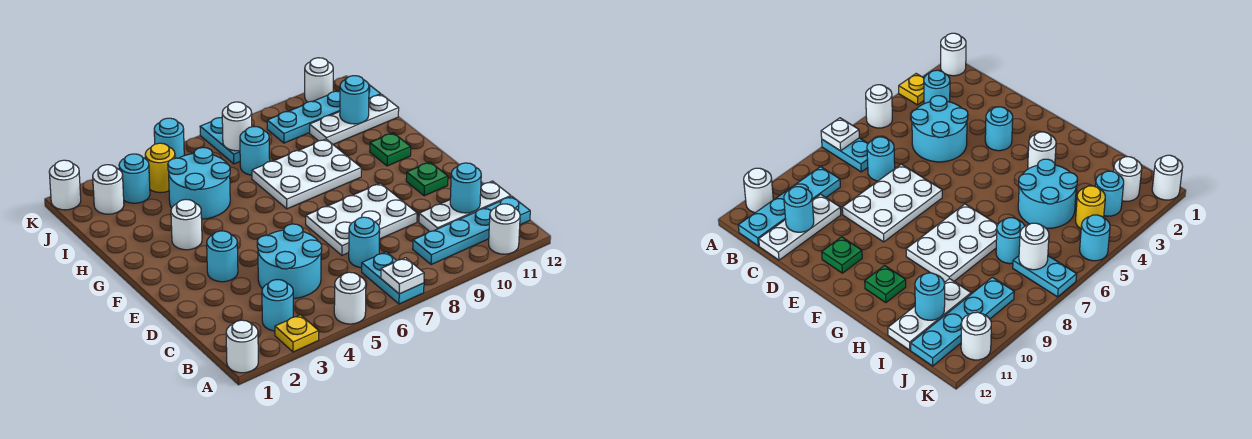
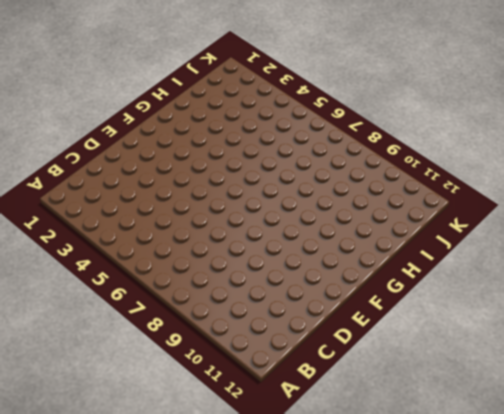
none -> white 1x1 round brick [226,320,258,373]
none -> yellow 1x1 plate [275,315,319,352]
none -> white 1x1 round brick [334,272,366,324]
none -> cyan 1x2 plate [362,252,424,304]

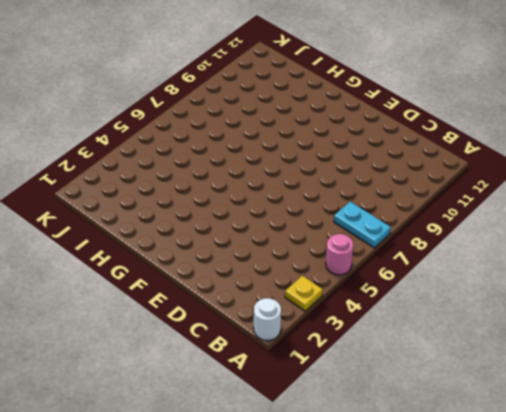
pink 1x1 round brick [326,234,353,275] -> white 1x1 round brick [334,272,366,324]
none -> white 1x1 round brick [489,204,520,254]
none -> cyan 1x1 round brick [262,280,293,331]
none -> cyan 1x4 plate [413,196,530,265]
none -> cyan 2x2 round brick [257,224,322,299]

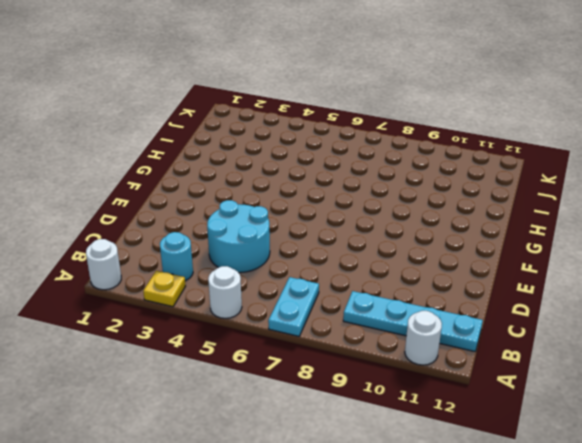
none -> cyan 1x1 round brick [349,217,380,268]
none -> white 1x3 plate [419,181,511,232]
none -> white 2x3 plate [306,183,417,255]
none -> cyan 1x1 round brick [207,231,238,282]

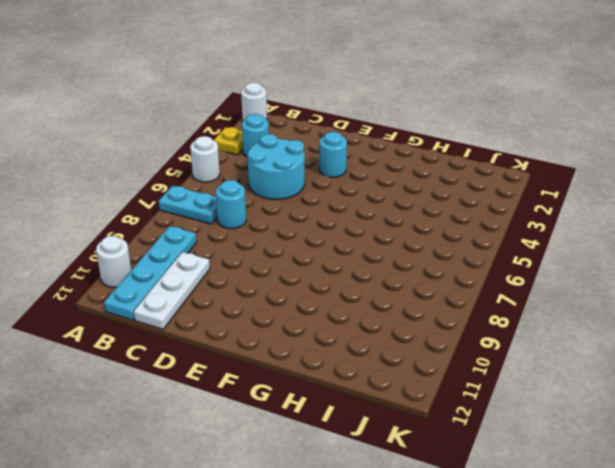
none -> white 2x3 plate [306,183,417,255]
none -> green 1x1 plate [406,162,448,196]
none -> white 1x1 round brick [171,199,202,250]
none -> white 2x3 plate [252,139,361,209]

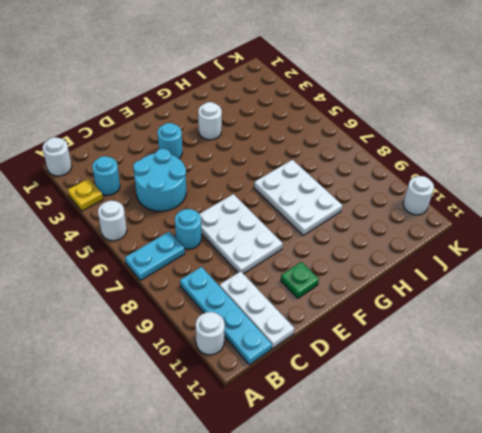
none -> green 1x1 plate [370,133,411,166]
none -> cyan 2x2 round brick [168,148,230,219]
none -> cyan 1x1 round brick [240,127,270,175]
none -> white 1x3 plate [310,94,399,144]

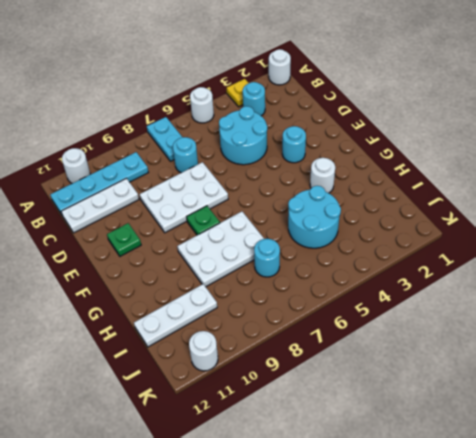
green 1x1 plate [187,206,220,235] -> green 1x1 plate moved to [370,133,411,166]
none -> white 1x1 round brick [93,165,124,214]
none -> cyan 1x1 round brick [119,154,150,203]
none -> yellow 1x1 round brick [145,143,175,193]
none -> cyan 1x2 plate [200,118,240,164]

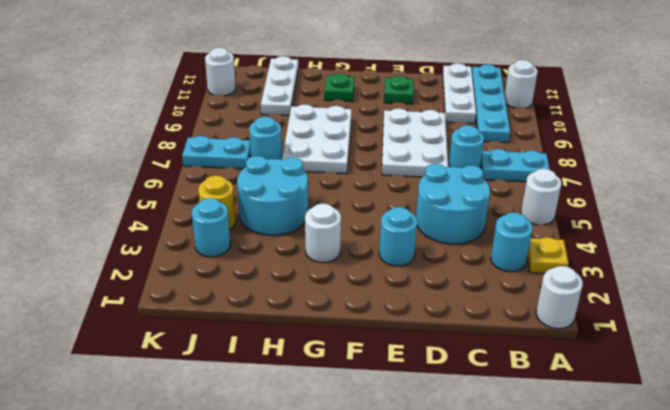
none -> white 1x1 round brick [93,165,124,214]
none -> cyan 1x4 plate [267,85,381,143]
none -> white 1x1 round brick [49,160,81,210]
none -> cyan 1x1 round brick [154,118,184,158]

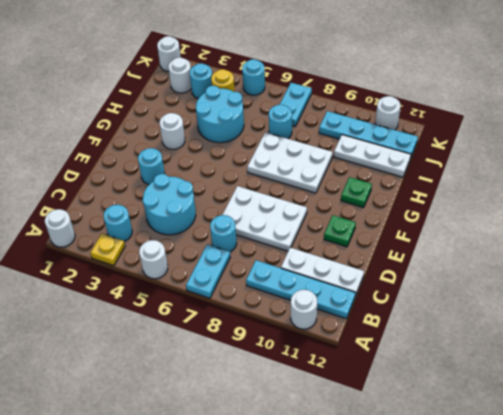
none -> white 1x1 plate [381,258,424,294]
none -> cyan 1x1 round brick [450,163,481,213]
none -> cyan 1x1 round brick [340,76,369,124]
none -> white 1x1 round brick [222,102,252,151]

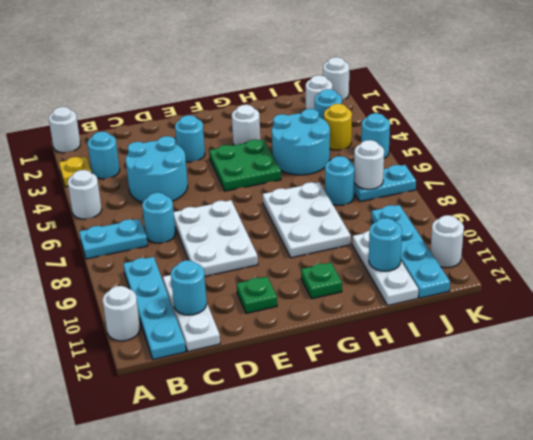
green 2x2 plate [209,139,281,191] -> none
none -> white 1x1 plate [381,258,424,294]

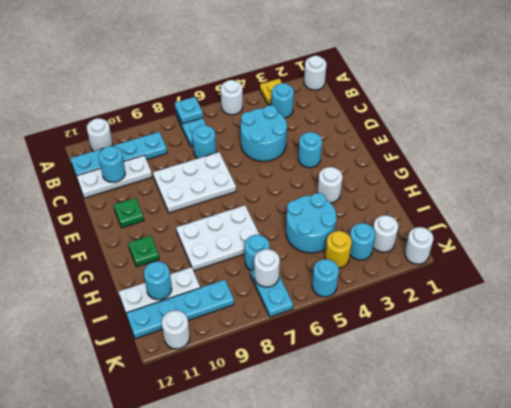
cyan 1x1 plate [175,97,203,124] -> white 1x1 plate [381,258,424,294]

